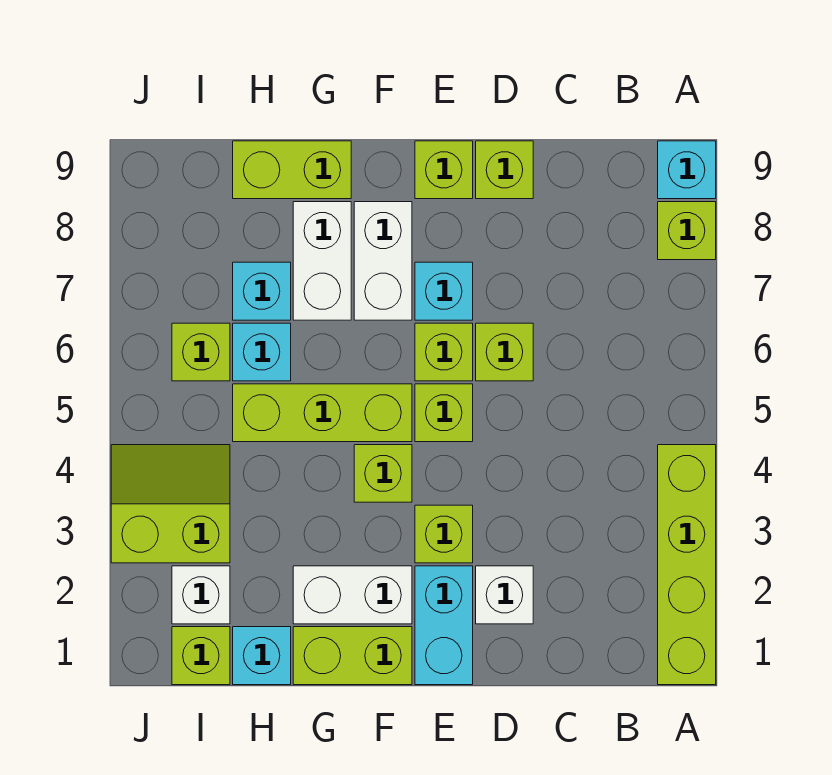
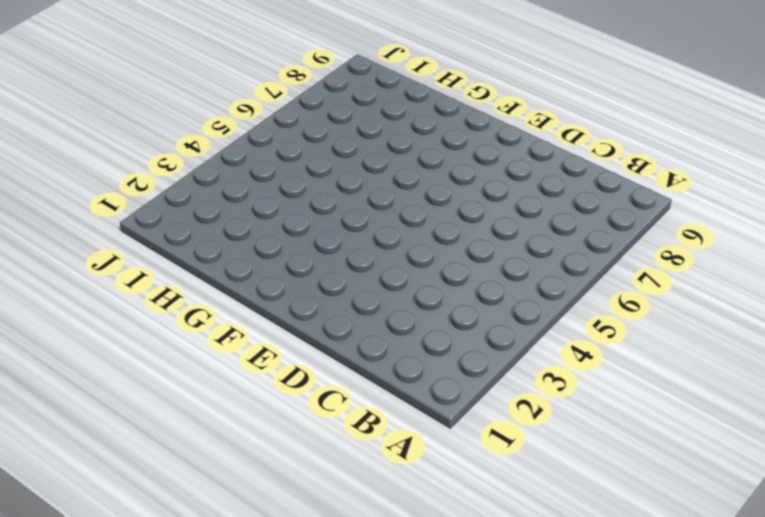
none -> lime 1x4 brick [658,445,716,685]
none -> lime 1x1 brick [658,202,716,260]
none -> cyan 1x1 brick [658,141,716,199]

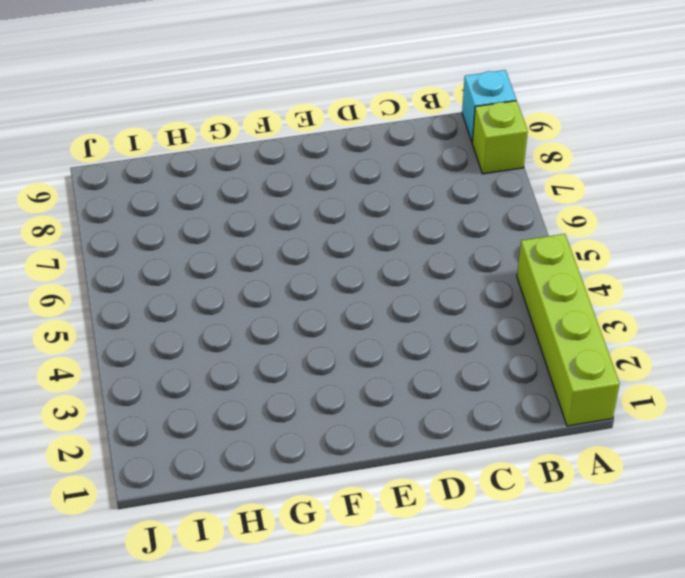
none -> white 1x1 brick [476,566,533,624]
none -> lime 1x1 brick [476,323,533,381]
none -> lime 1x1 brick [476,141,533,199]

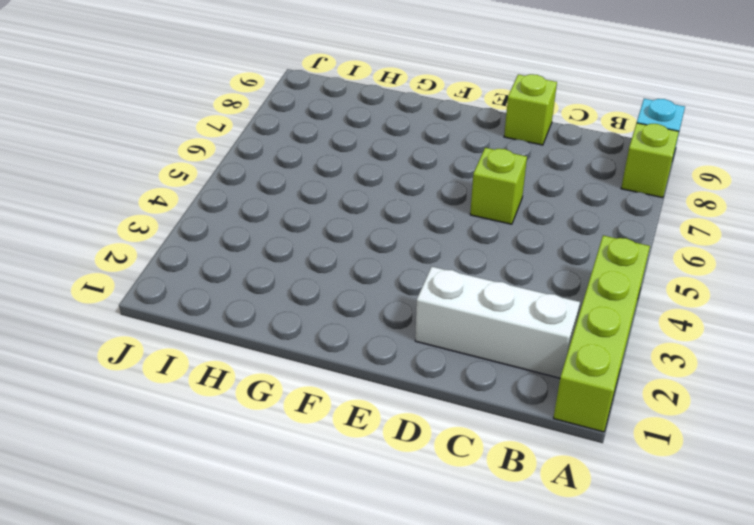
white 1x3 brick [415,267,580,378] -> white 1x1 brick [476,566,533,624]
none -> cyan 1x2 brick [415,566,473,685]
none -> lime 1x1 brick [415,505,473,563]
none -> lime 1x1 brick [415,384,473,442]

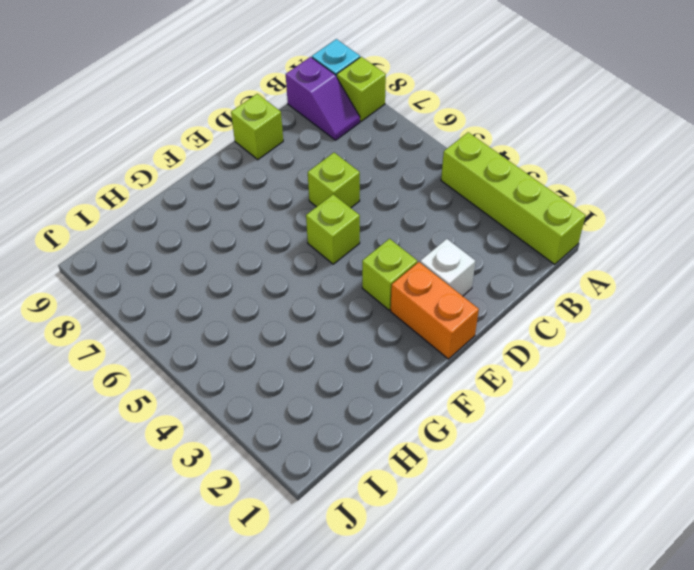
purple 1x2 slope [286,57,360,140] -> none
orange 1x2 brick [391,262,479,359] -> cyan 1x2 brick [415,566,473,685]
none -> lime 1x1 brick [415,323,473,381]
none -> cyan 1x1 brick [415,262,473,320]
none -> lime 1x1 brick [415,141,473,199]

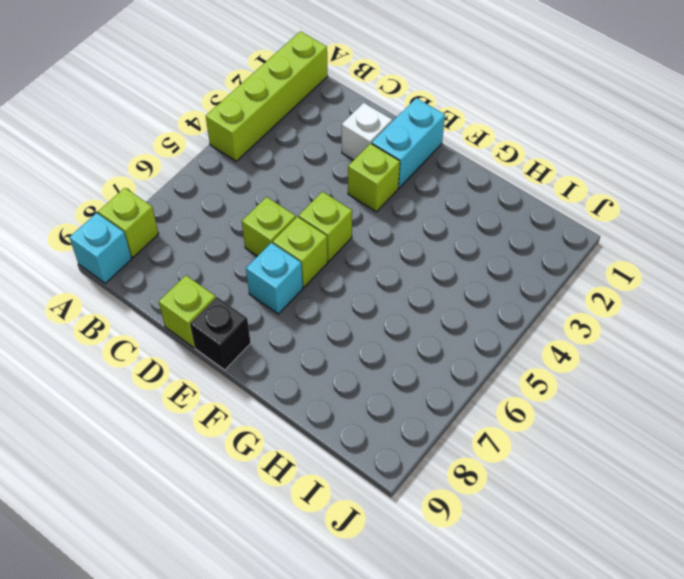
black 1x1 brick [190,297,251,370] -> lime 1x1 brick [415,141,473,199]
none -> lime 1x2 brick [293,627,412,685]
none -> white 1x2 brick [293,566,412,624]
none -> lime 1x1 brick [354,445,412,502]

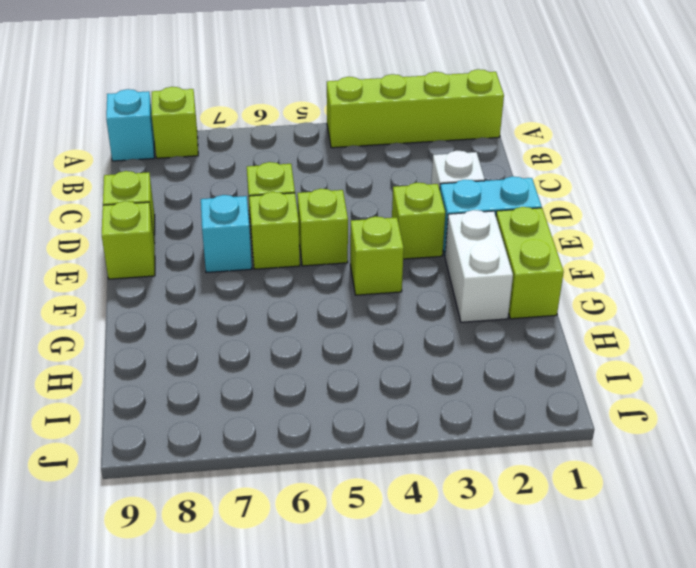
none -> lime 1x3 brick [233,384,412,442]
none -> white 1x2 brick [354,202,412,320]
none -> white 1x2 brick [293,202,351,320]

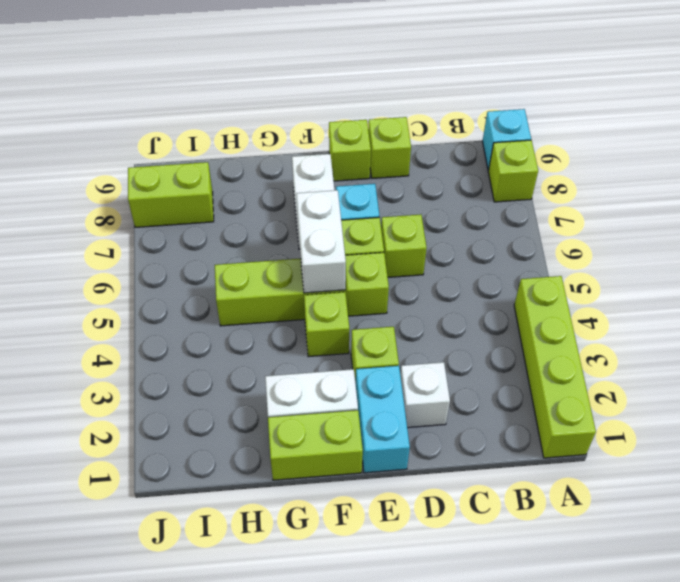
white 1x2 brick [296,190,346,293] -> white 1x2 brick moved to [293,202,351,320]
lime 1x2 brick [128,162,214,227] -> lime 1x2 brick moved to [233,141,351,199]
none -> cyan 1x1 brick [233,627,291,685]
none -> cyan 1x1 brick [233,323,291,381]
none -> cyan 1x1 brick [233,262,291,320]

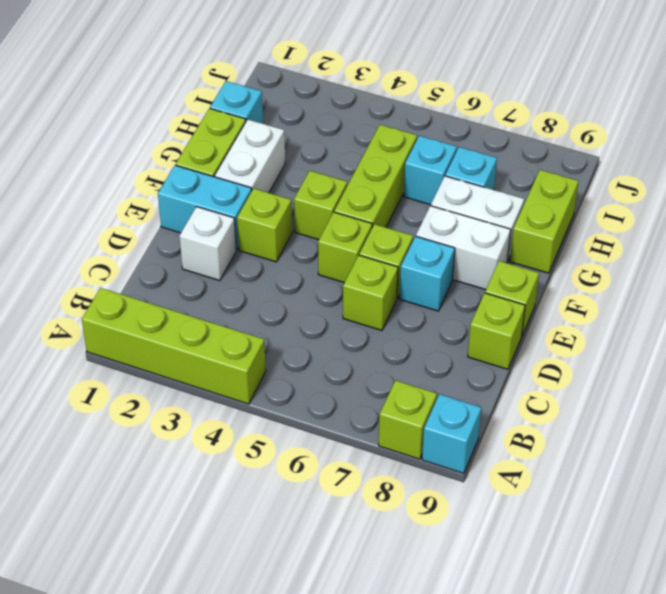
none -> lime 1x1 brick [172,627,230,685]
none -> white 1x1 brick [172,566,230,624]
none -> lime 2x2 slope [111,445,230,563]

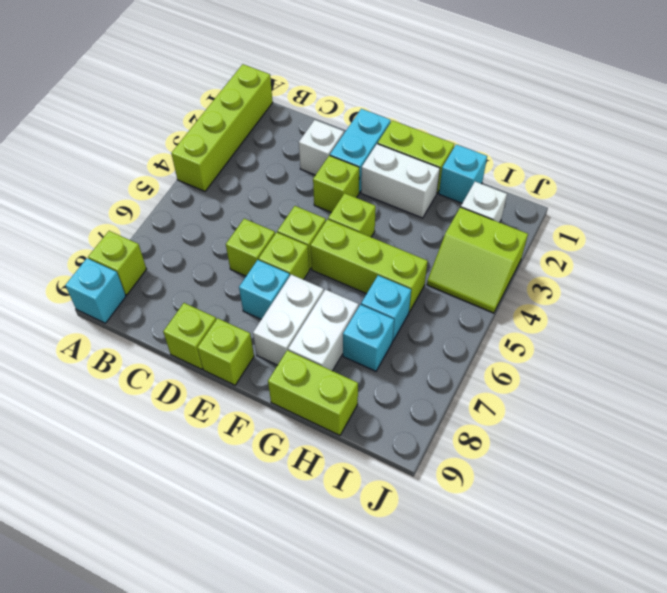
none -> lime 1x1 brick [172,627,230,685]
none -> lime 1x1 brick [172,323,230,381]

